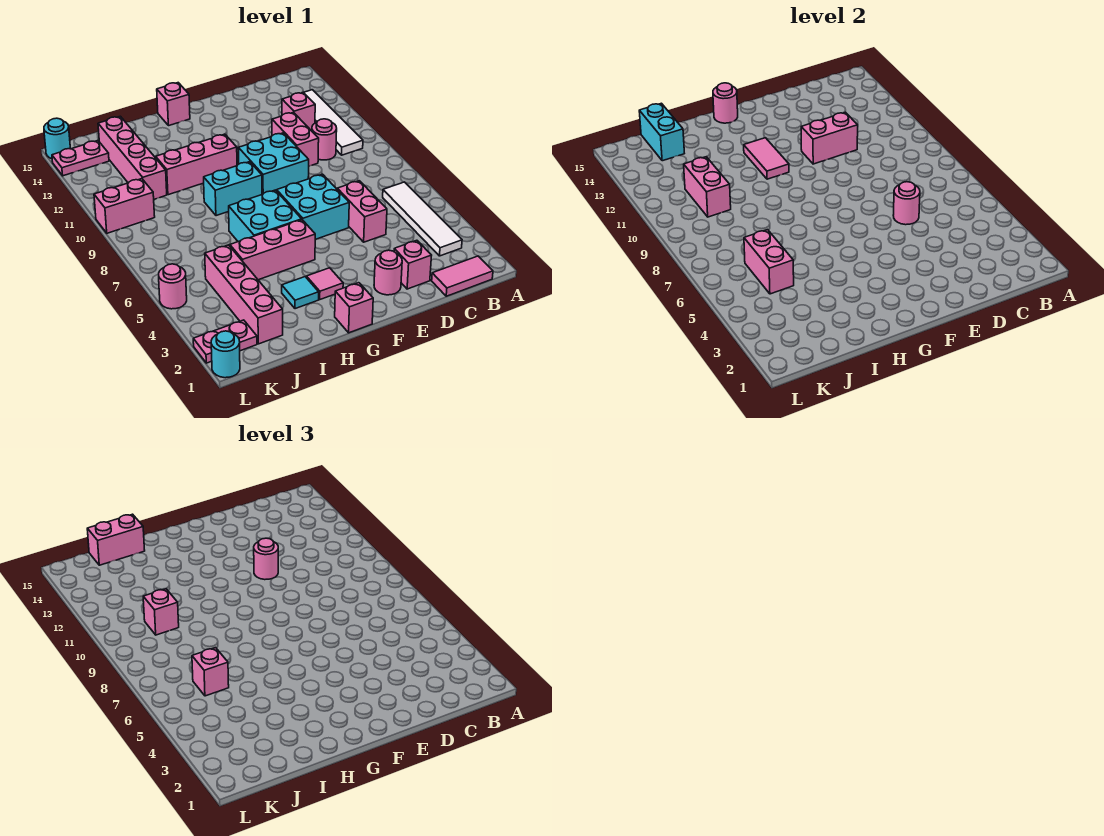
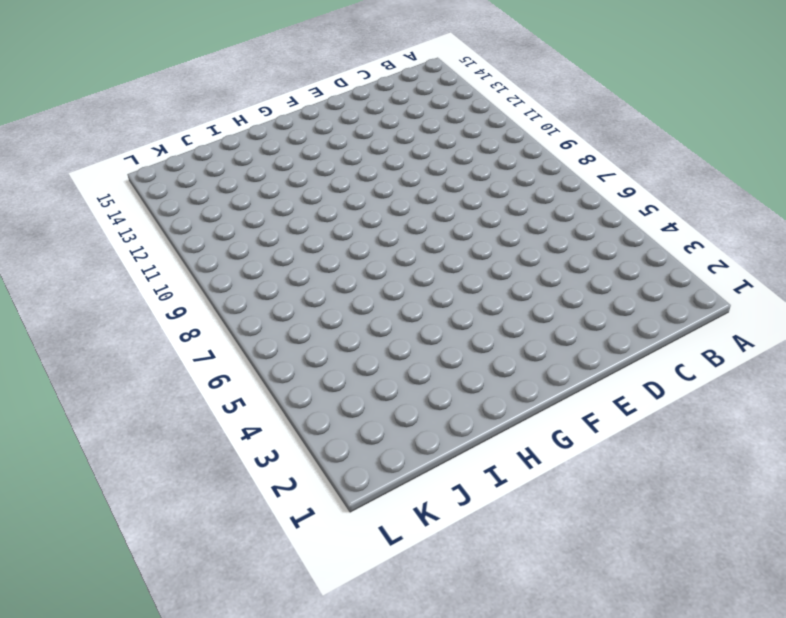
none -> pink 1x2 tile [432,256,493,296]
none -> white 1x4 tile [383,182,462,256]
none -> white 1x4 tile [303,90,363,155]
none -> pink 1x1 round brick [312,119,337,160]

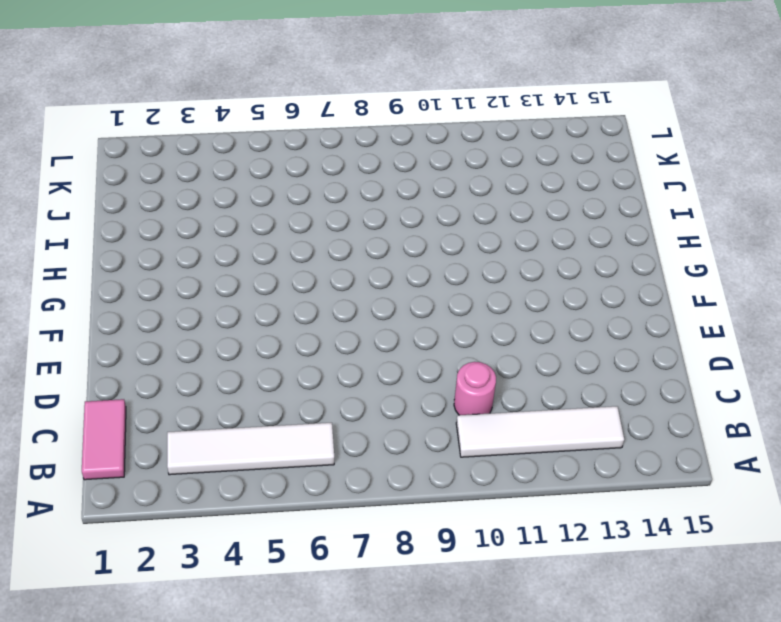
none -> pink 1x1 brick [282,93,315,130]
none -> pink 1x1 brick [394,240,432,289]
none -> pink 1x2 brick [337,181,387,242]
none -> pink 1x2 brick [272,112,319,166]

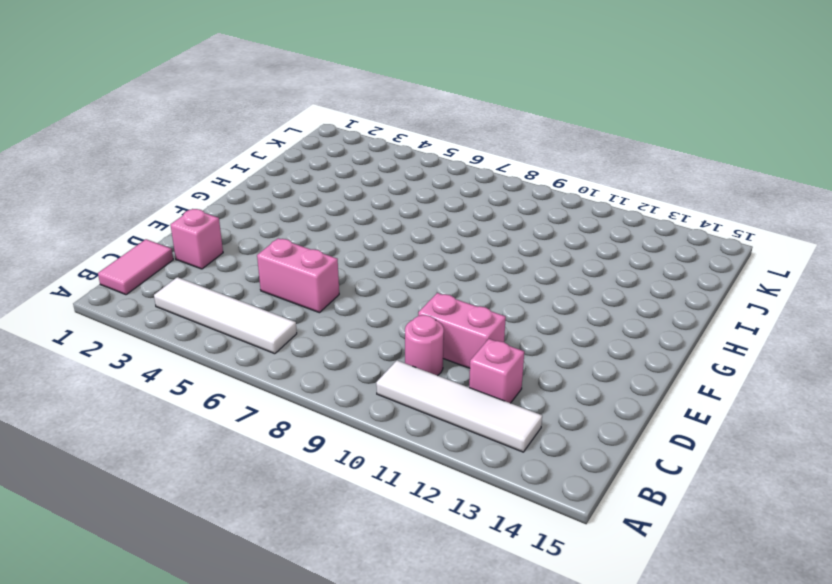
none -> pink 1x1 round brick [374,250,402,295]
none -> cyan 2x2 brick [277,174,349,239]
none -> cyan 2x2 brick [238,133,309,194]
none -> pink 1x1 brick [335,283,373,333]

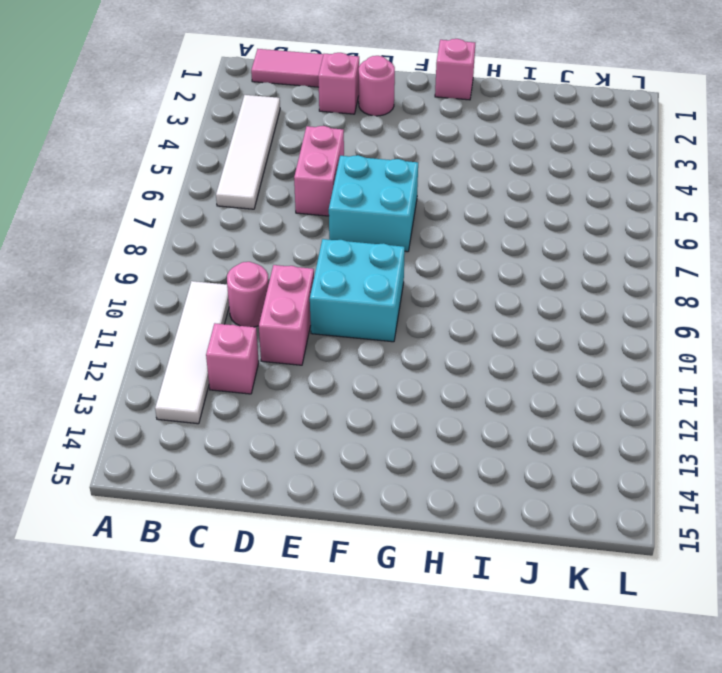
none -> pink 1x1 tile [306,268,343,299]
none -> pink 1x3 brick [230,220,315,280]
none -> cyan 2x2 brick [229,190,302,242]
none -> cyan 1x2 brick [204,162,262,216]

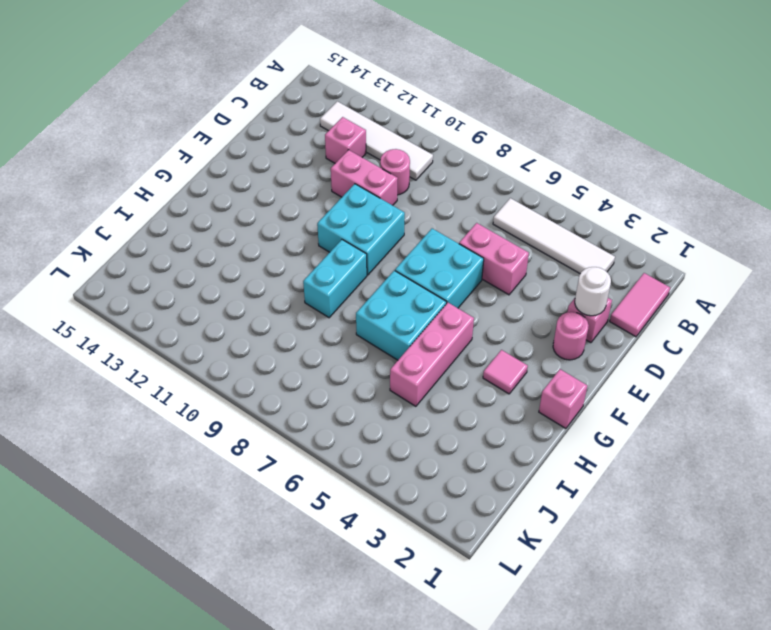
white 1x1 round brick [575,267,611,316] -> none
none -> pink 1x3 brick [156,134,237,195]
none -> pink 1x1 brick [157,83,190,126]
none -> cyan 1x1 tile [282,277,319,309]
none -> pink 1x4 brick [205,245,283,344]

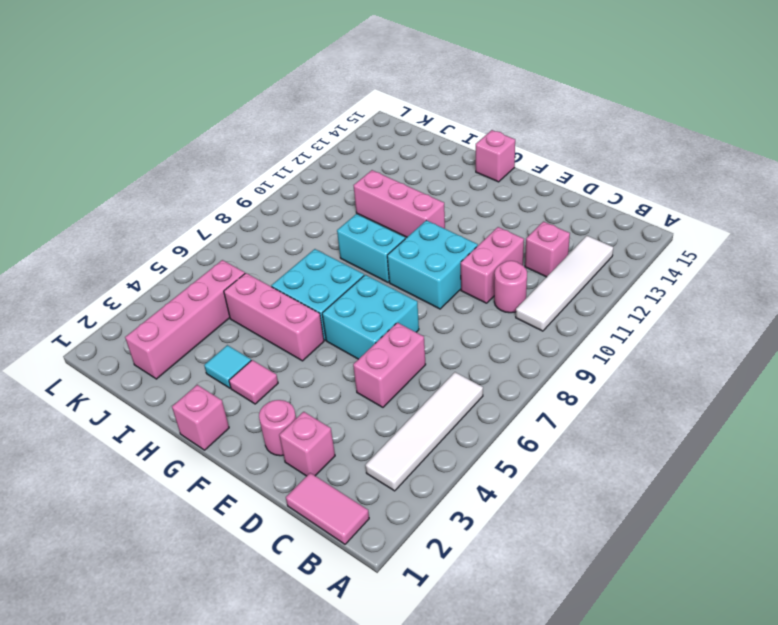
none -> pink 1x4 brick [98,116,167,199]
none -> pink 1x2 plate [193,320,257,363]
none -> pink 1x2 brick [94,179,155,233]
none -> pink 1x2 plate [52,141,109,176]

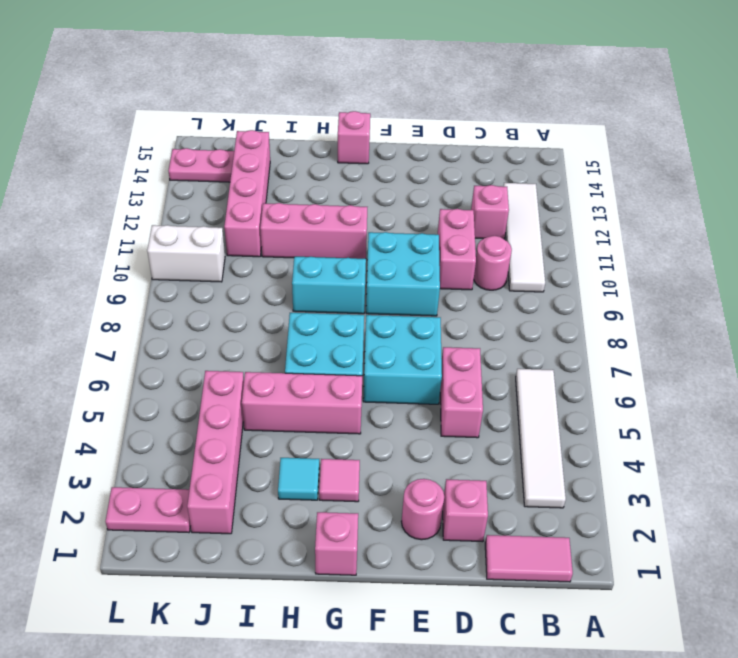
white 1x2 brick [147,225,225,282] -> pink 1x2 brick [94,179,155,233]
none -> cyan 1x1 round brick [211,331,240,378]
none -> pink 1x1 round brick [159,264,187,309]
none -> cyan 1x1 round brick [44,118,70,159]
none -> pink 1x1 round brick [893,182,920,225]

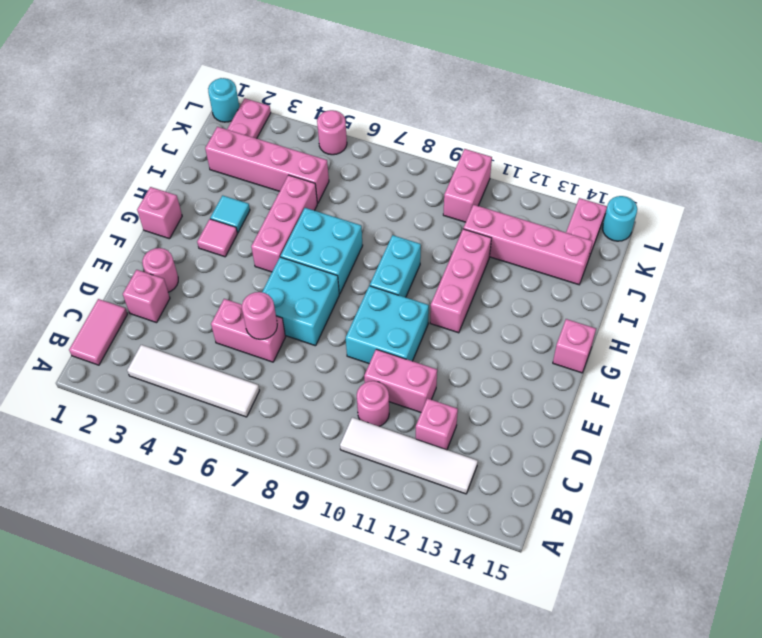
none -> pink 1x2 brick [801,112,858,164]
none -> pink 1x2 tile [744,138,789,179]
none -> pink 1x1 round brick [713,83,738,123]
none -> pink 1x2 brick [744,230,794,294]

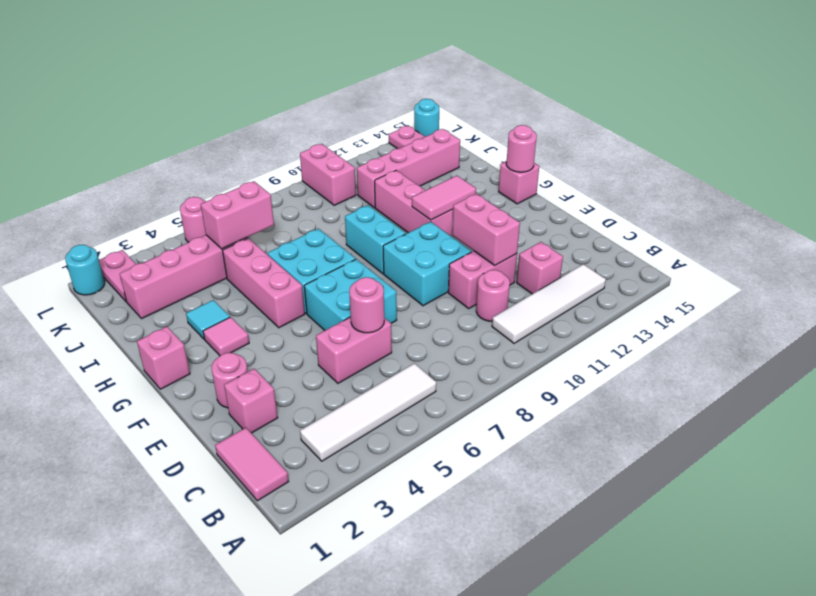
none -> pink 1x2 brick [684,157,731,217]
none -> cyan 1x2 brick [639,103,684,161]
none -> pink 1x1 round brick [254,538,278,580]
none -> pink 1x2 brick [87,514,145,565]

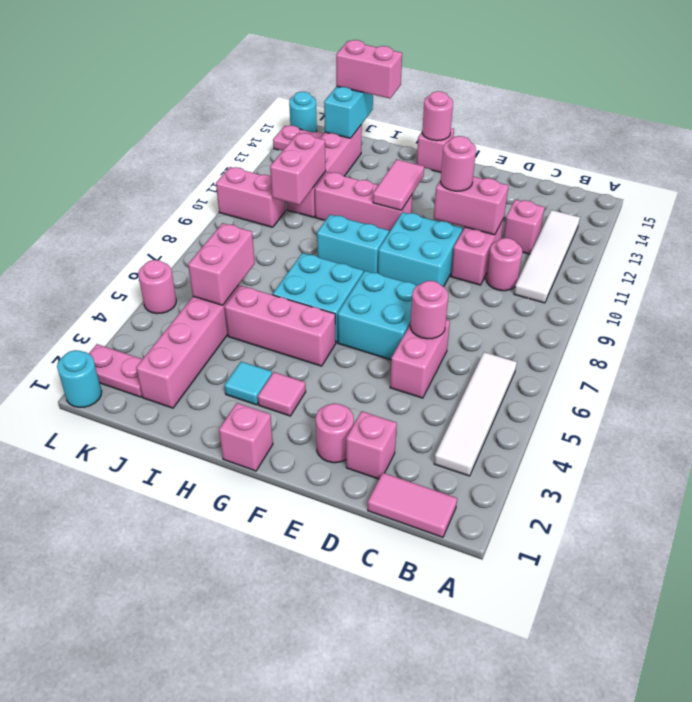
none -> pink 1x1 brick [192,648,229,696]
none -> pink 1x1 brick [143,589,179,635]

